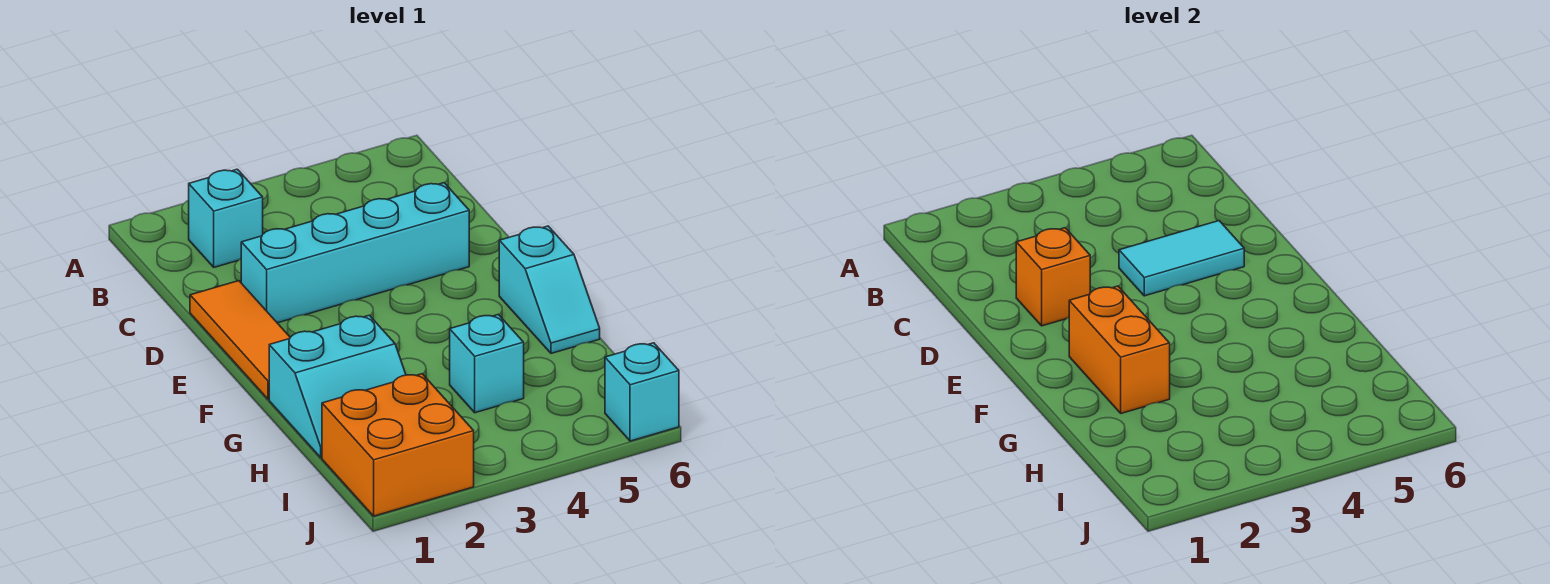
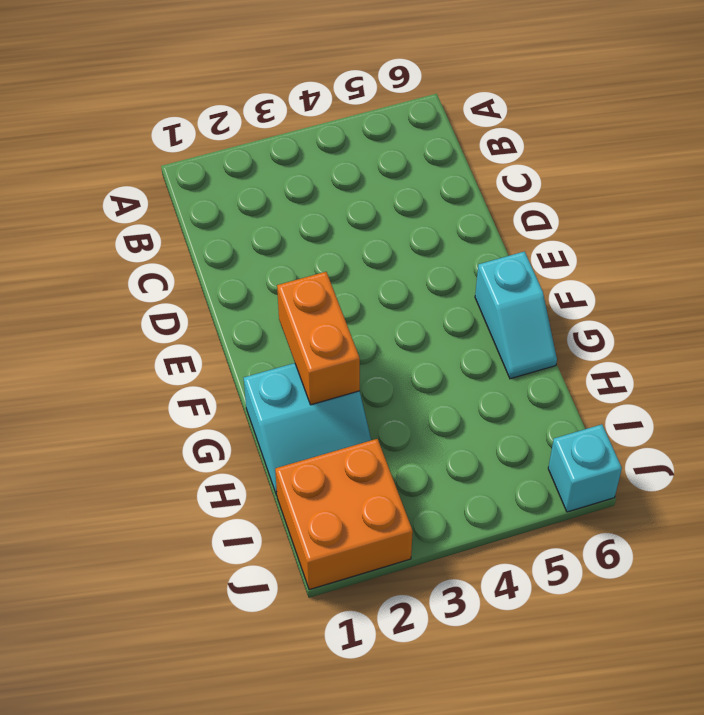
none -> cyan 1x1 brick [189,169,263,267]
none -> orange 1x3 tile [190,281,290,399]

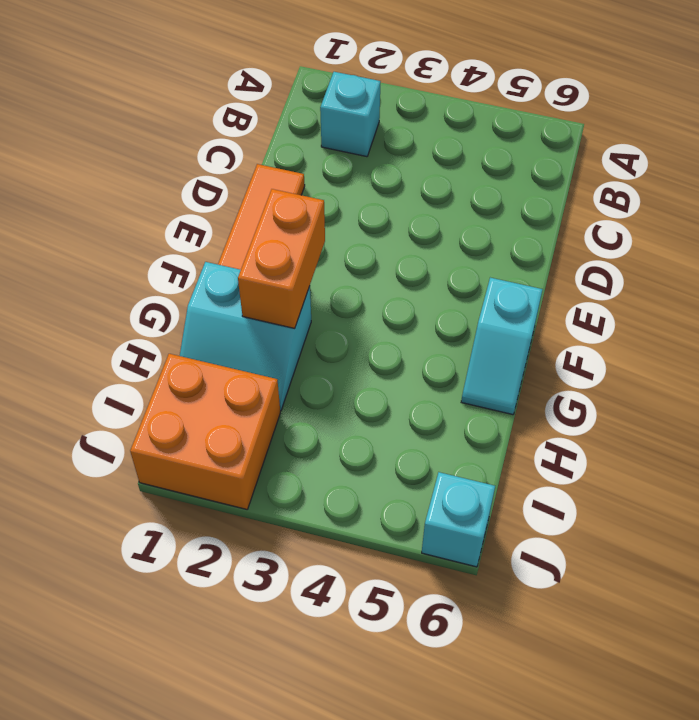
none -> cyan 1x4 brick [241,183,469,323]
none -> cyan 1x1 brick [450,314,524,413]

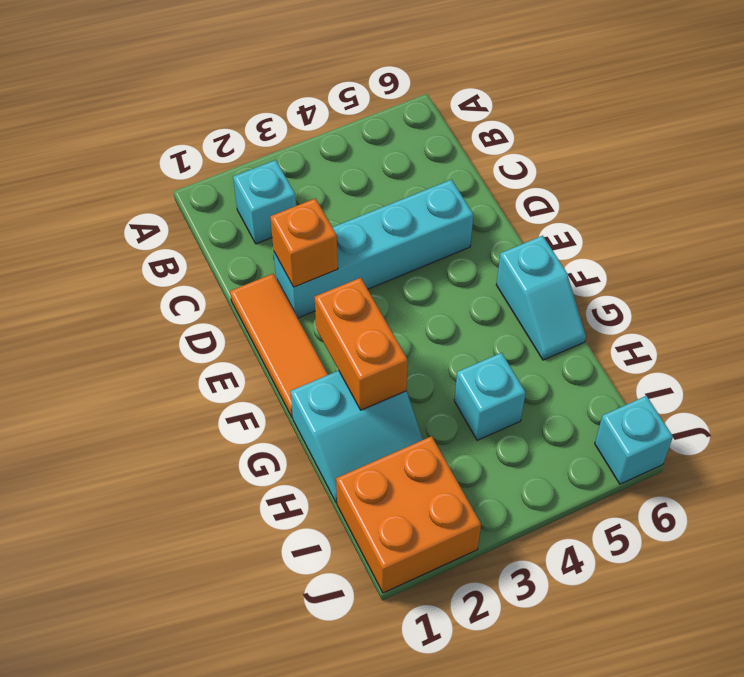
none -> cyan 1x2 tile [1119,221,1244,296]

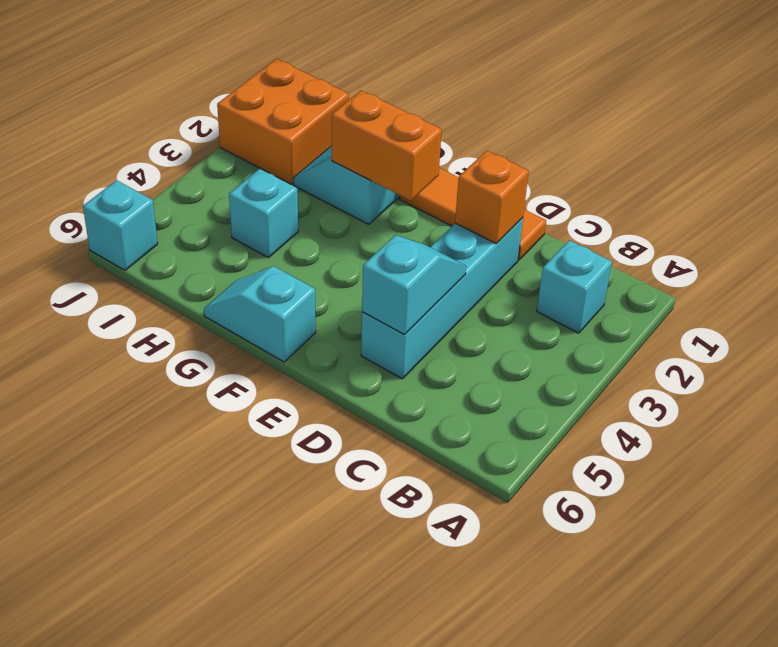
cyan 1x2 slope [362,235,466,335] -> cyan 1x2 tile [1119,221,1244,296]

